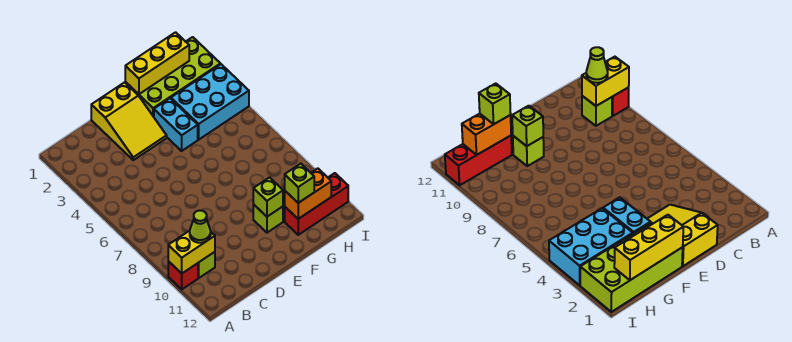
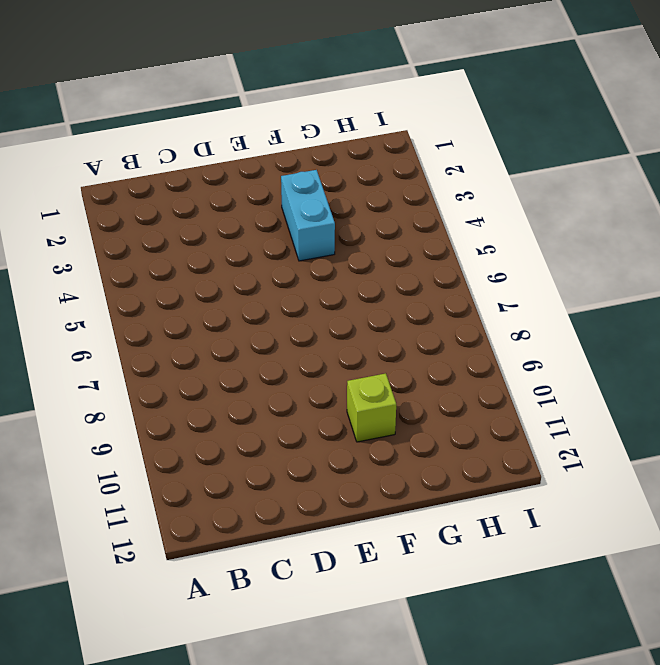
none -> red 1x1 brick [168,261,198,289]
none -> lime 1x1 brick [198,252,215,278]
none -> yellow 2x3 slope [91,82,167,160]

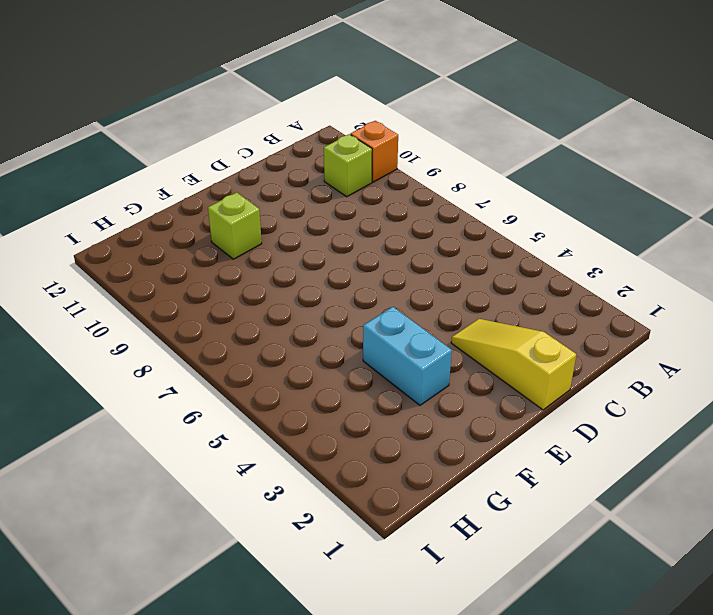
orange 1x1 brick [351,121,398,182] -> red 1x1 brick [168,261,198,289]
yellow 1x3 slope [451,319,576,410] -> yellow 2x3 slope [91,82,167,160]
none -> lime 2x4 brick [125,37,220,117]
none -> cyan 2x3 brick [171,64,249,140]
none -> red 1x3 brick [285,173,348,235]

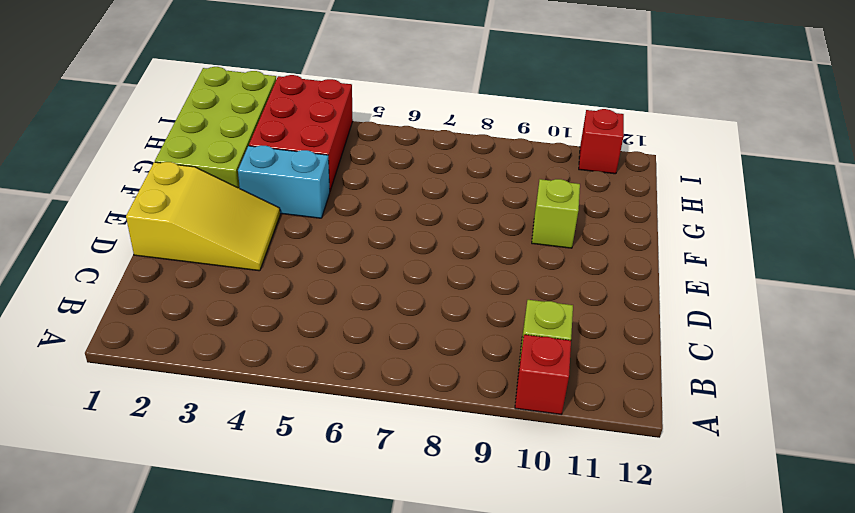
red 2x3 brick [249,75,353,191] -> cyan 2x3 brick [171,64,249,140]
red 1x1 brick [579,109,624,174] -> red 1x3 brick [285,173,348,235]
none -> yellow 1x2 brick [168,231,215,273]
none -> yellow 1x3 brick [125,32,189,94]
none -> lime 1x1 brick [253,177,283,217]

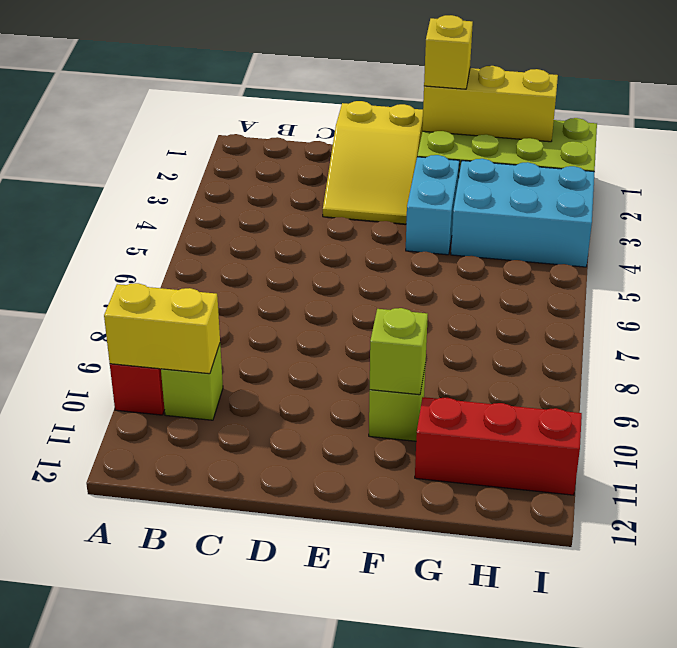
yellow 1x1 brick [424,15,473,89] -> none
none -> orange 1x2 brick [285,168,331,219]
none -> lime 1x1 cone [190,210,211,243]
none -> lime 1x1 brick [285,164,314,203]

